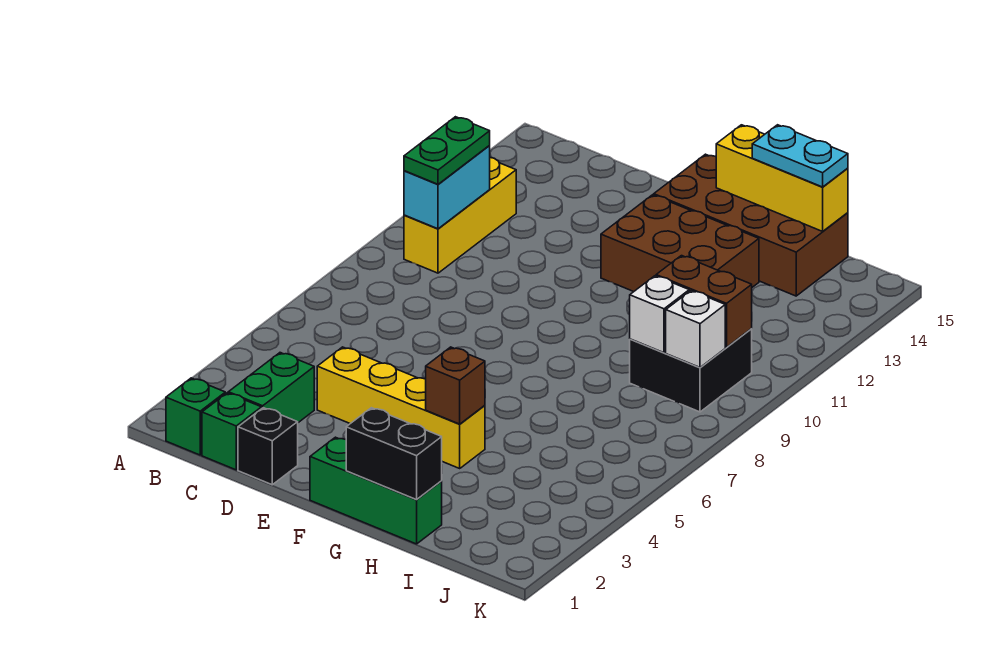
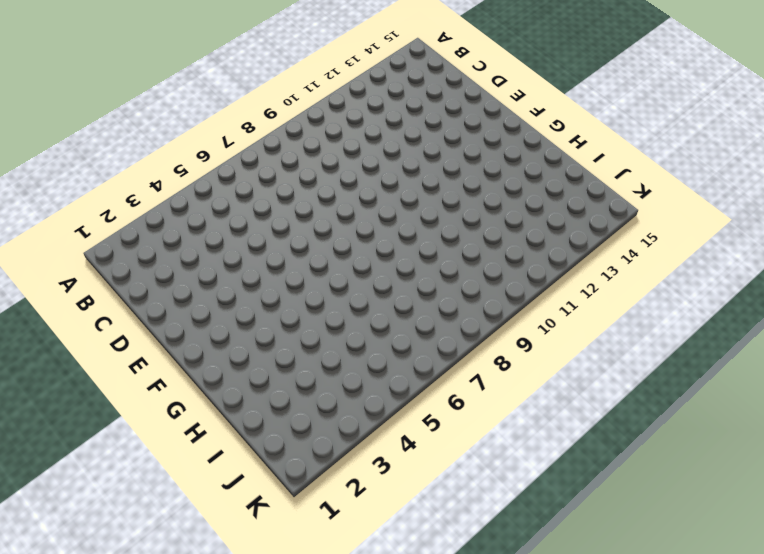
none -> green 1x1 brick [166,378,225,455]
none -> yellow 1x3 brick [404,158,516,273]
none -> green 1x1 brick [202,393,261,470]

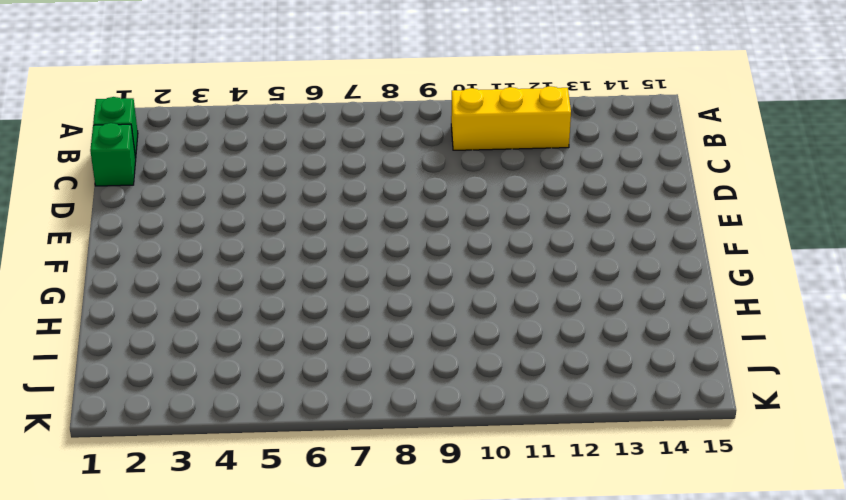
none -> green 1x2 brick [228,353,314,423]
none -> black 1x1 brick [238,408,298,485]
none -> yellow 1x4 brick [317,347,485,468]

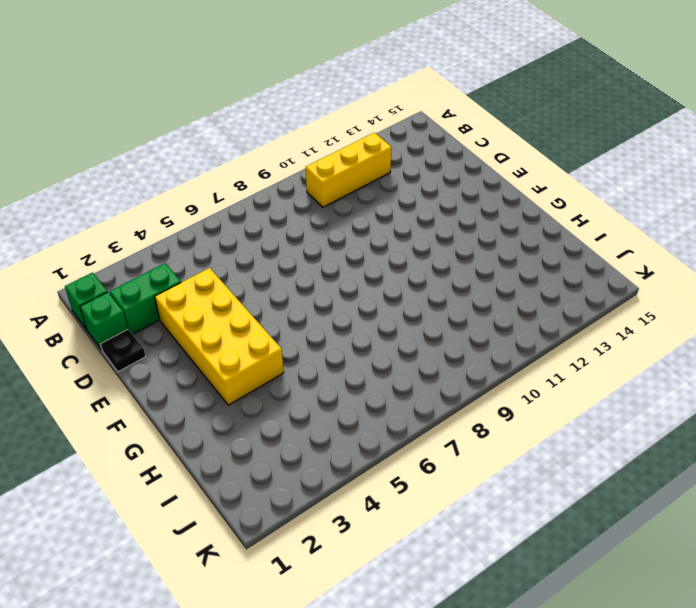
black 1x1 plate [101,329,146,372] -> black 1x1 brick [238,408,298,485]
yellow 2x4 brick [155,268,284,405] -> yellow 1x4 brick [317,347,485,468]
none -> green 1x3 brick [310,437,442,544]
none -> brown 2x3 brick [601,195,759,292]
none -> brown 2x4 brick [654,154,848,296]

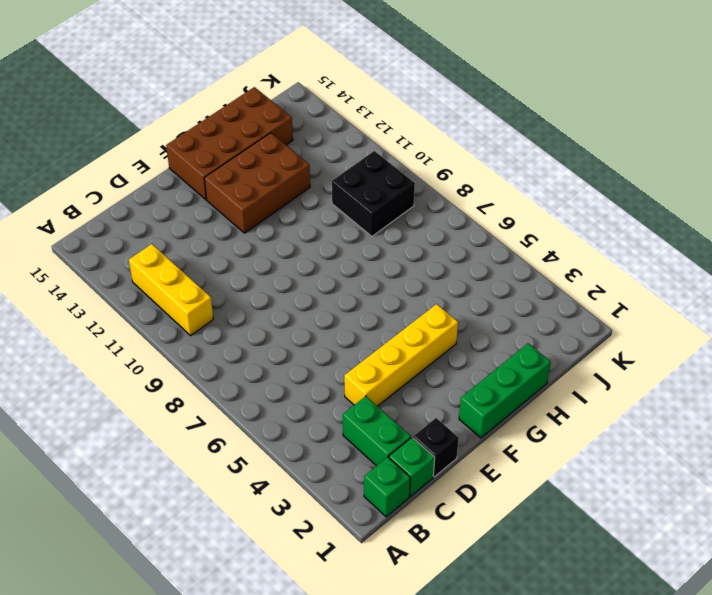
none -> cyan 1x2 brick [404,146,490,229]
none -> black 1x2 brick [346,408,442,500]
none -> brown 1x1 brick [426,347,485,424]

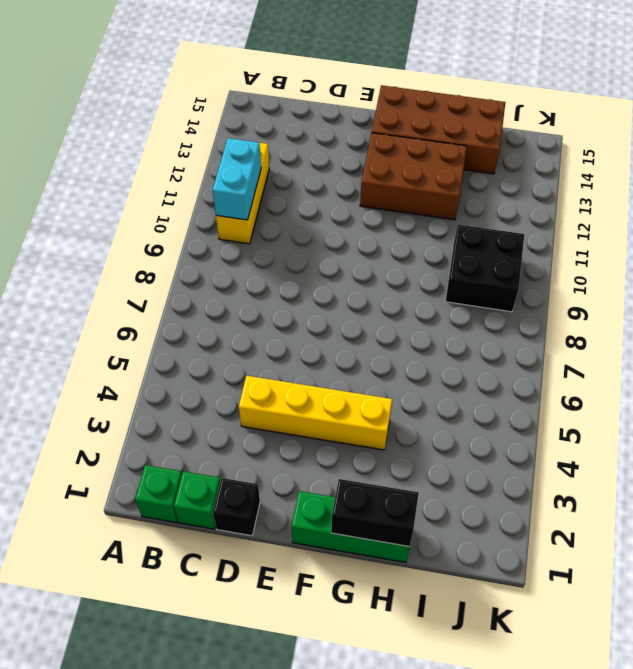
none -> green 1x2 brick [228,353,314,423]
none -> brown 1x1 brick [426,347,485,424]
none -> yellow 1x3 brick [716,125,848,231]

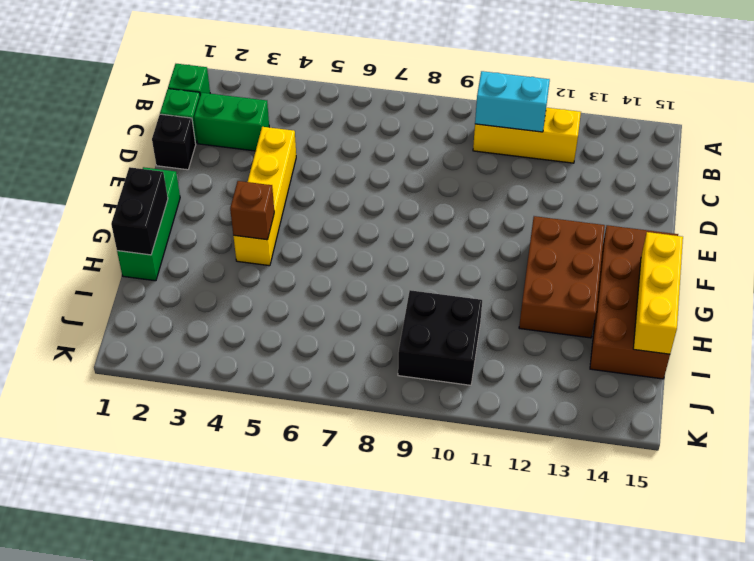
none -> white 1x1 brick [630,276,689,353]
none -> brown 1x2 brick [656,256,752,347]
none -> white 1x1 brick [666,291,725,367]

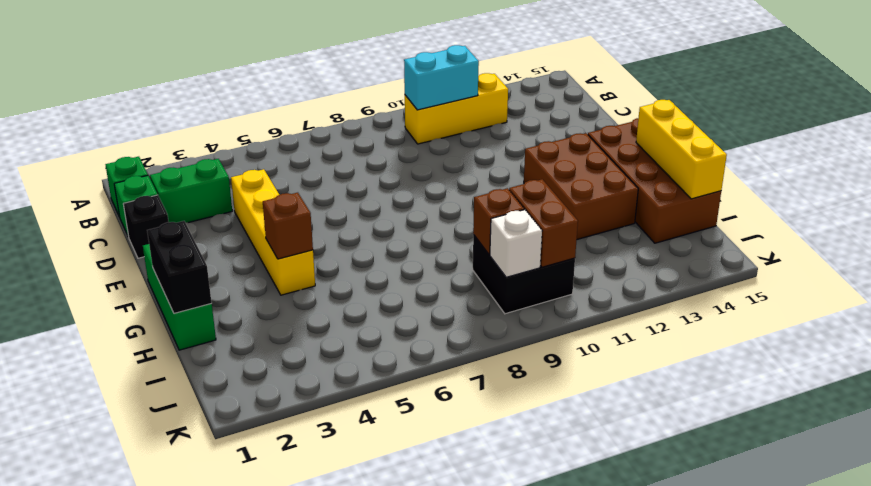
brown 1x1 brick [473,188,524,255] -> white 1x1 brick [630,276,689,353]
none -> green 1x2 plate [404,117,490,184]
none -> cyan 1x2 plate [752,125,848,187]

